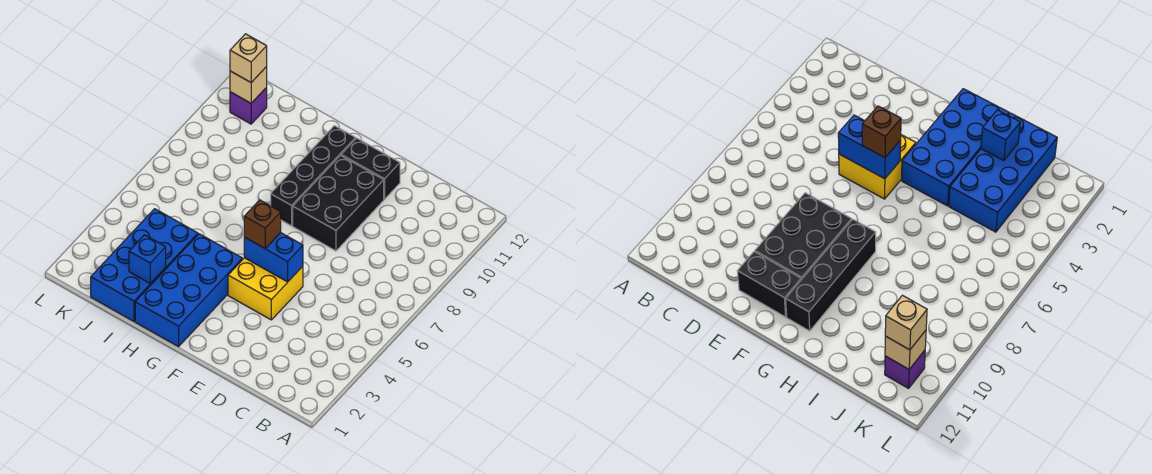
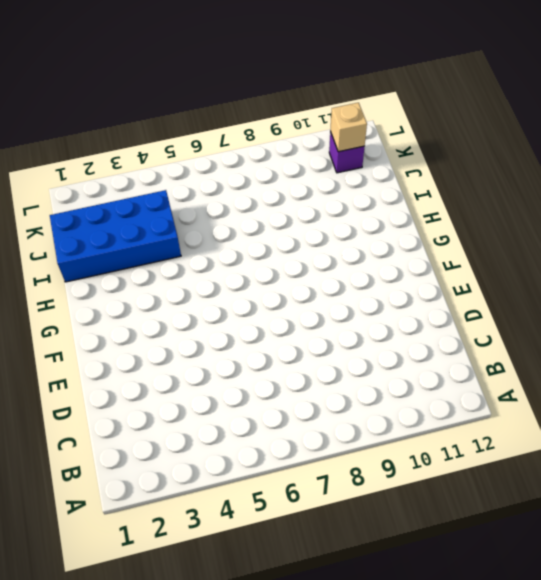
none -> yellow 2x2 brick [228,258,303,320]
none -> black 2x3 brick [293,155,384,251]
none -> black 1x2 brick [341,138,400,199]

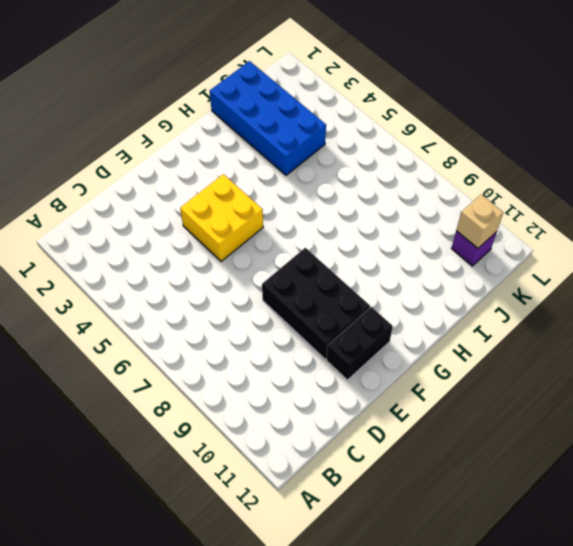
none -> blue 2x4 brick [135,234,242,347]
none -> black 1x4 brick [271,126,356,226]
none -> blue 1x2 brick [244,233,303,282]

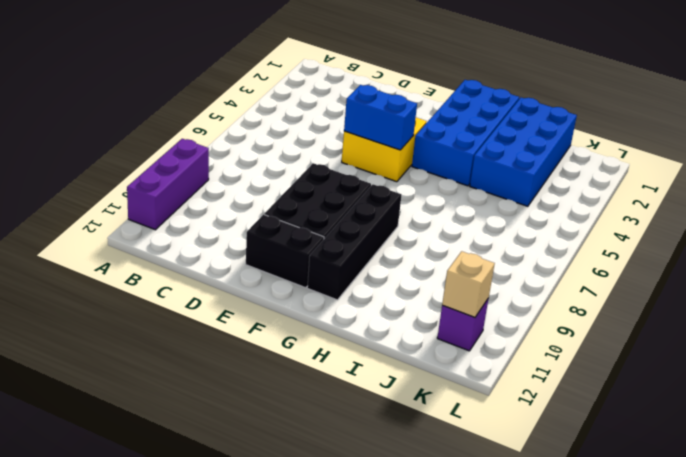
purple 1x3 brick [127,139,209,230] -> none
none -> blue 1x1 brick [129,235,166,283]
none -> brown 1x1 brick [244,200,281,249]
none -> tan 1x1 brick [230,34,267,82]

